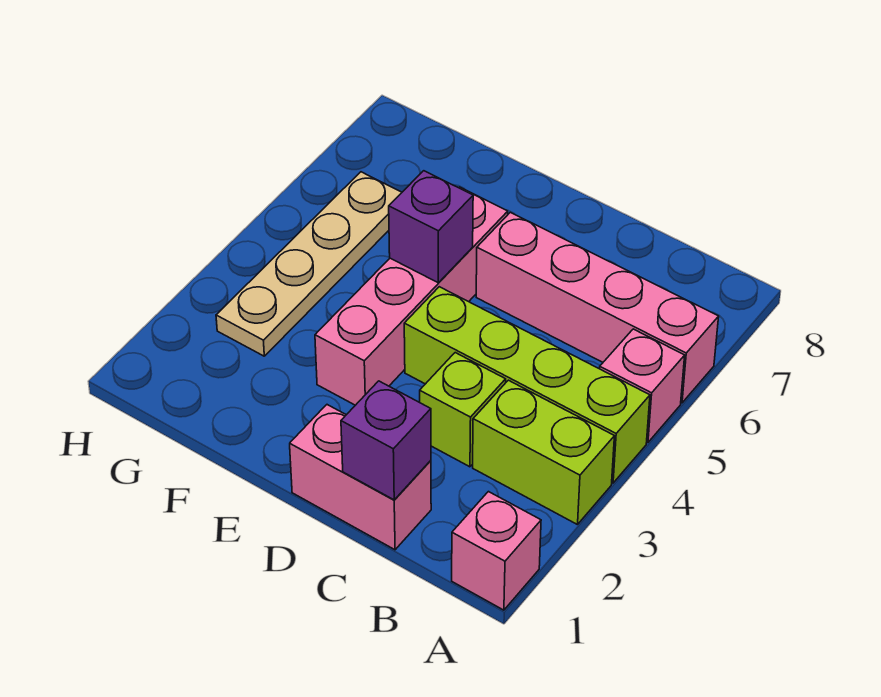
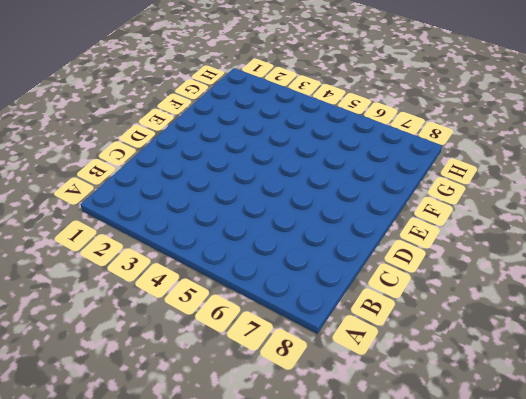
none -> pink 1x1 brick [452,492,541,610]
none -> lime 1x2 brick [473,380,614,525]

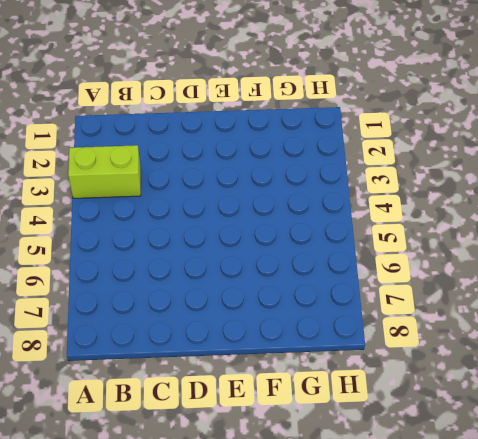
none -> pink 1x1 brick [452,492,541,610]
none -> lime 1x4 brick [404,287,650,483]

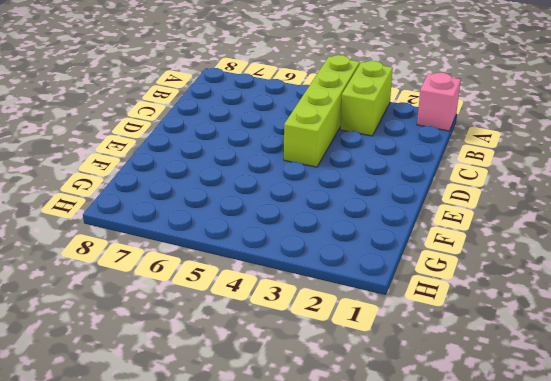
none -> pink 1x1 brick [600,329,685,443]
none -> pink 1x4 brick [476,212,719,403]

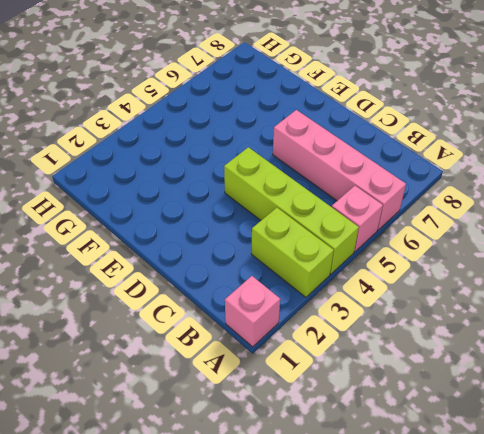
none -> pink 1x2 brick [290,405,431,550]
none -> lime 1x1 brick [420,353,506,467]

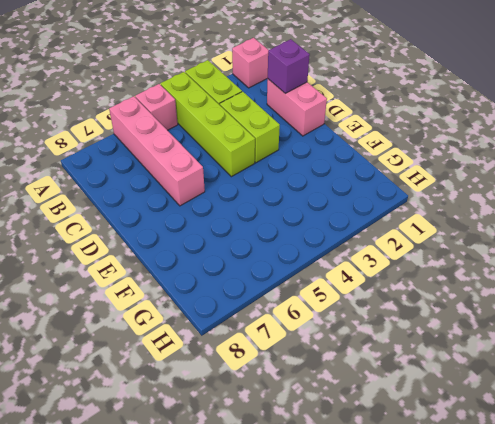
lime 1x2 brick [220,92,280,163] -> lime 1x1 brick [420,353,506,467]
none -> pink 1x4 brick [315,187,508,405]
none -> tan 1x4 plate [216,172,402,356]

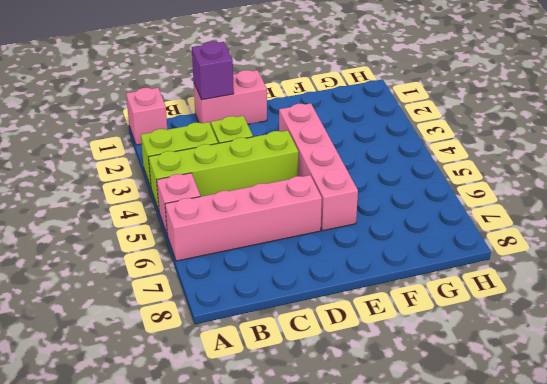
none -> tan 1x4 plate [216,172,402,356]
none -> purple 1x1 brick [389,171,473,283]

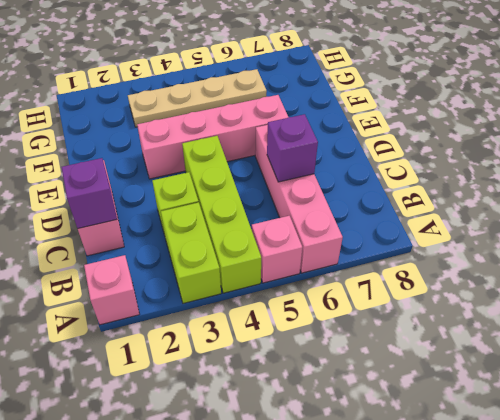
purple 1x1 brick [267,114,318,182] -> purple 1x1 brick moved to [389,171,473,283]

